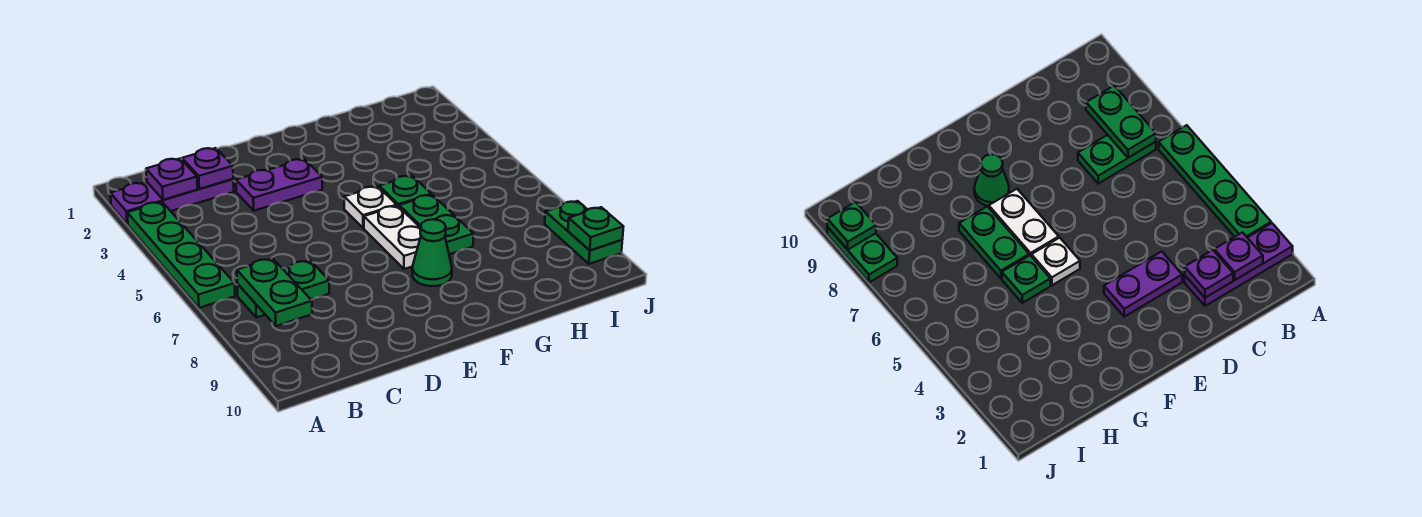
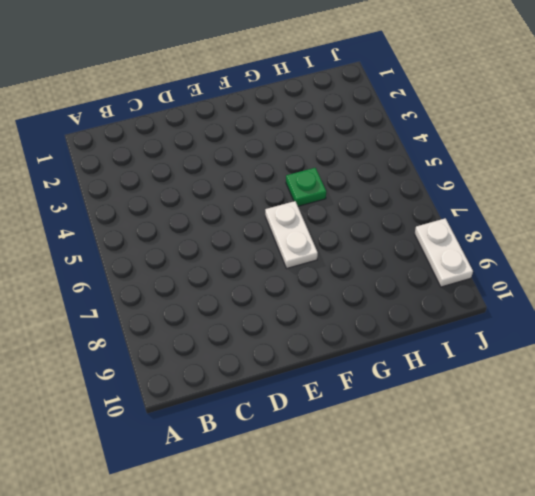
white 1x2 plate [415,218,473,287] -> green 1x2 plate [545,201,622,264]
none -> purple 1x3 plate [110,179,234,224]
none -> green 1x4 plate [127,202,235,308]
none -> green 1x2 plate [237,260,329,318]

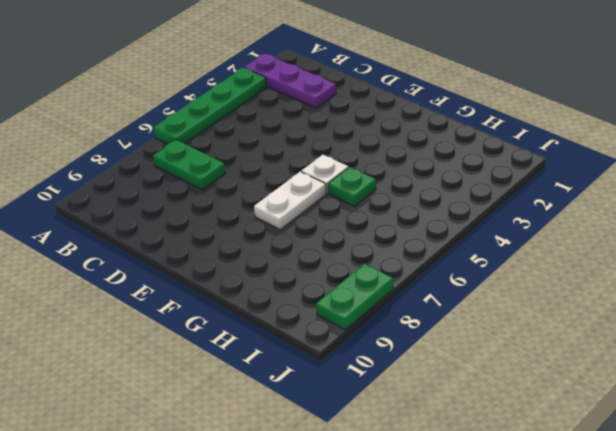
none -> purple 1x2 plate [236,159,322,211]
none -> green 1x1 cone [412,219,452,286]
none -> green 1x2 plate [399,195,473,254]

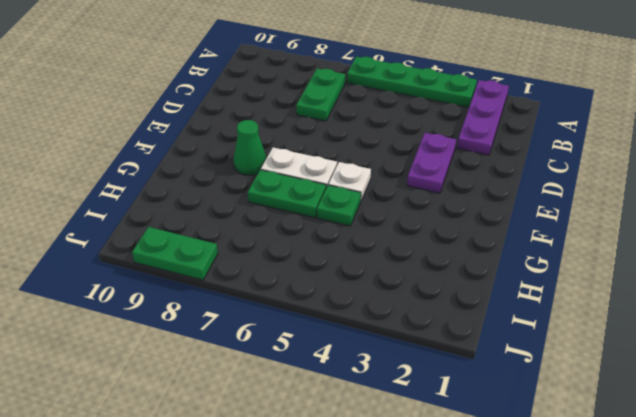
none -> purple 1x1 plate [146,159,198,200]
none -> green 1x2 plate [237,258,312,326]
none -> purple 1x1 plate [182,148,233,189]

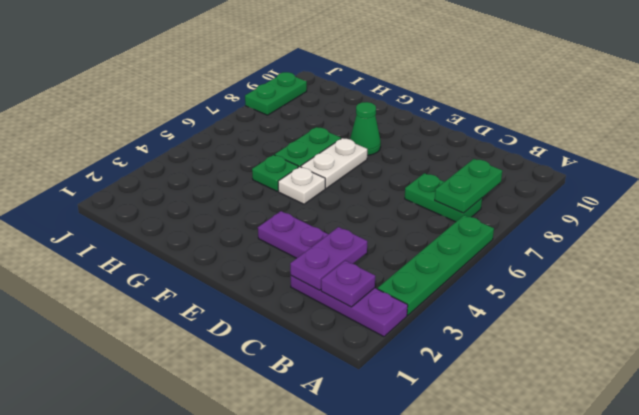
purple 1x2 plate [290,227,367,290] -> purple 1x1 plate [182,148,233,189]
none -> green 1x1 plate [568,207,624,250]

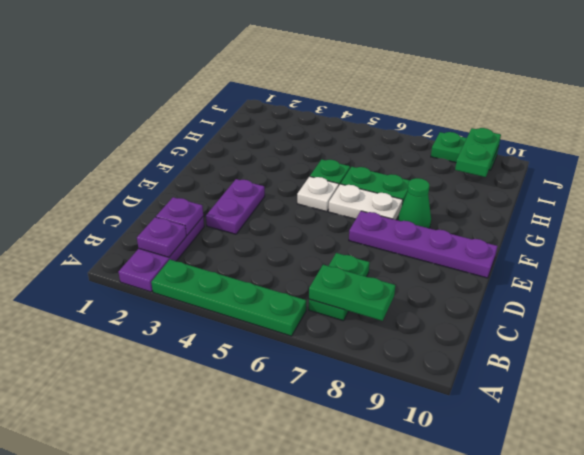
purple 1x4 plate [349,211,497,278] -> none
green 1x2 plate [455,128,501,177] -> green 1x1 plate [568,207,624,250]

